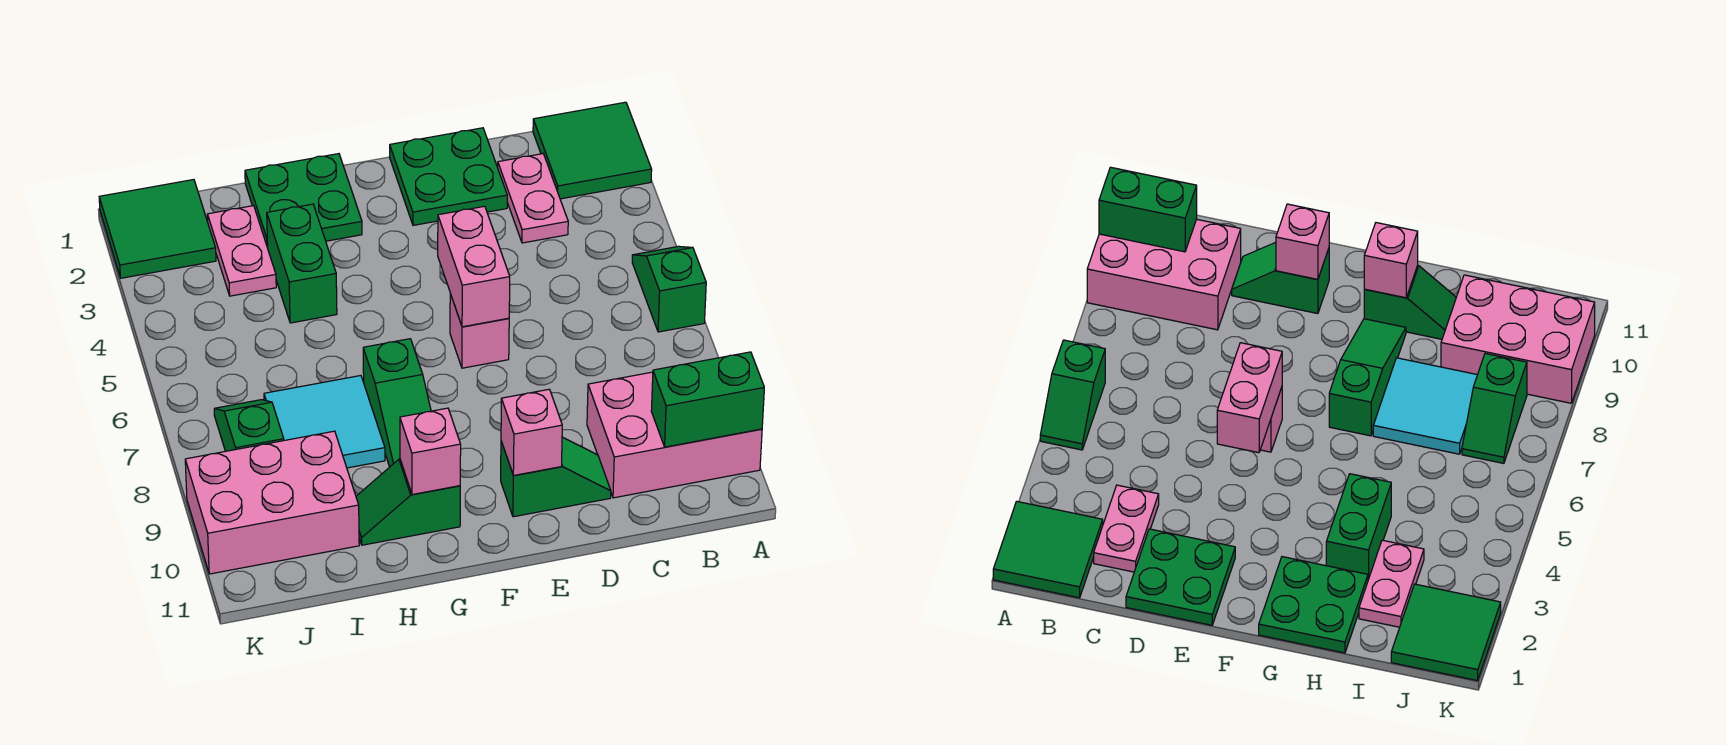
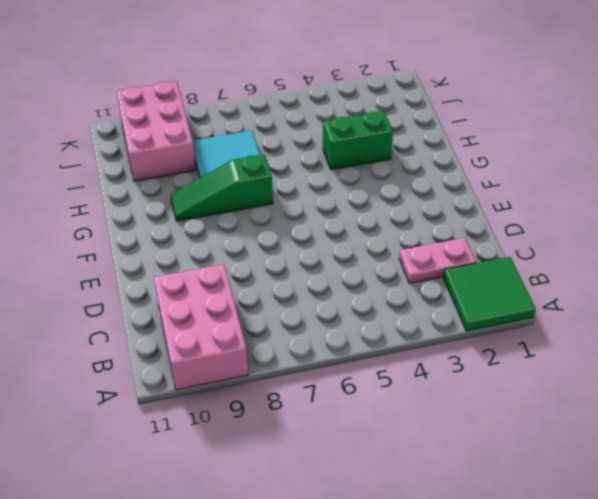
none -> green 1x2 slope [632,246,706,332]
none -> green 2x2 plate [390,128,507,225]
none -> green 1x2 slope [501,437,611,517]

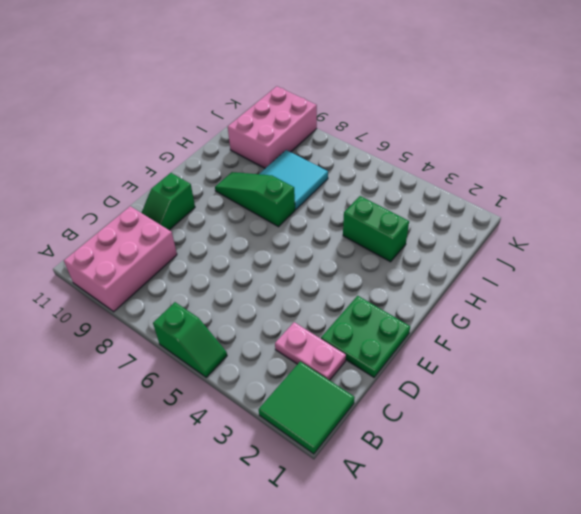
none -> pink 1x1 brick [450,294,509,368]
none -> green 2x2 plate [245,154,362,248]
none -> green 1x2 slope [356,459,460,545]

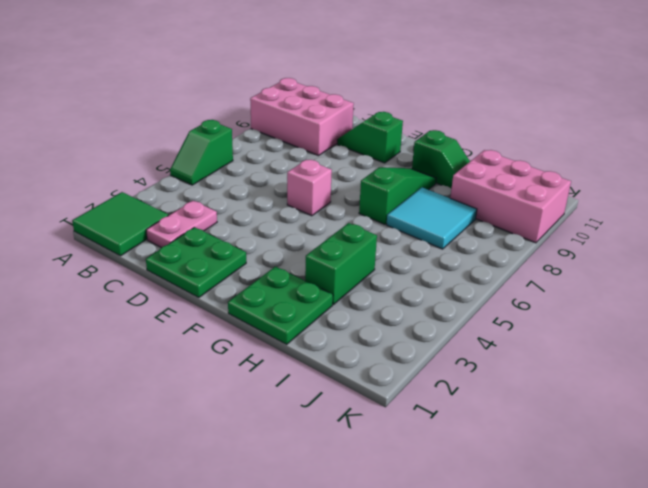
none -> pink 1x2 plate [207,206,276,296]
none -> green 2x2 tile [99,180,216,278]
none -> green 1x2 slope [214,400,284,451]

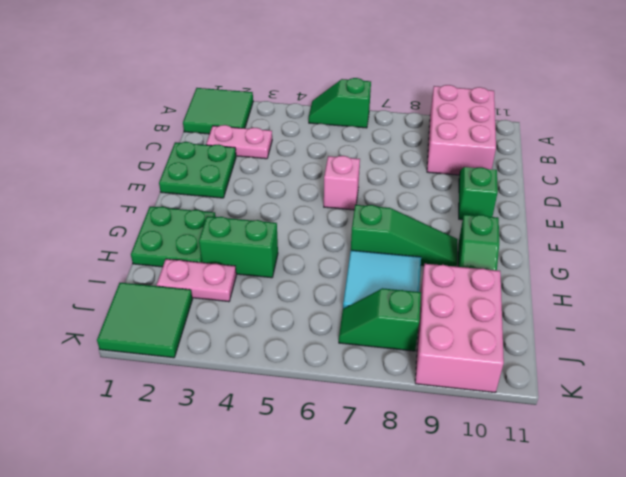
none -> green 1x2 brick [651,352,764,447]
none -> pink 1x2 brick [438,206,510,327]
none -> pink 1x1 brick [501,389,562,476]

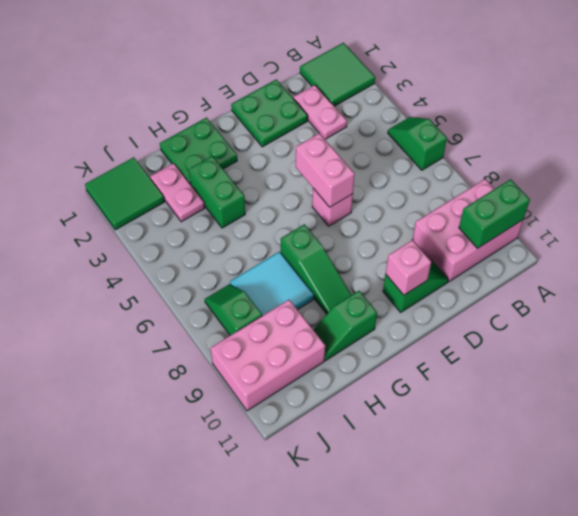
none -> pink 1x1 brick [400,408,461,495]

